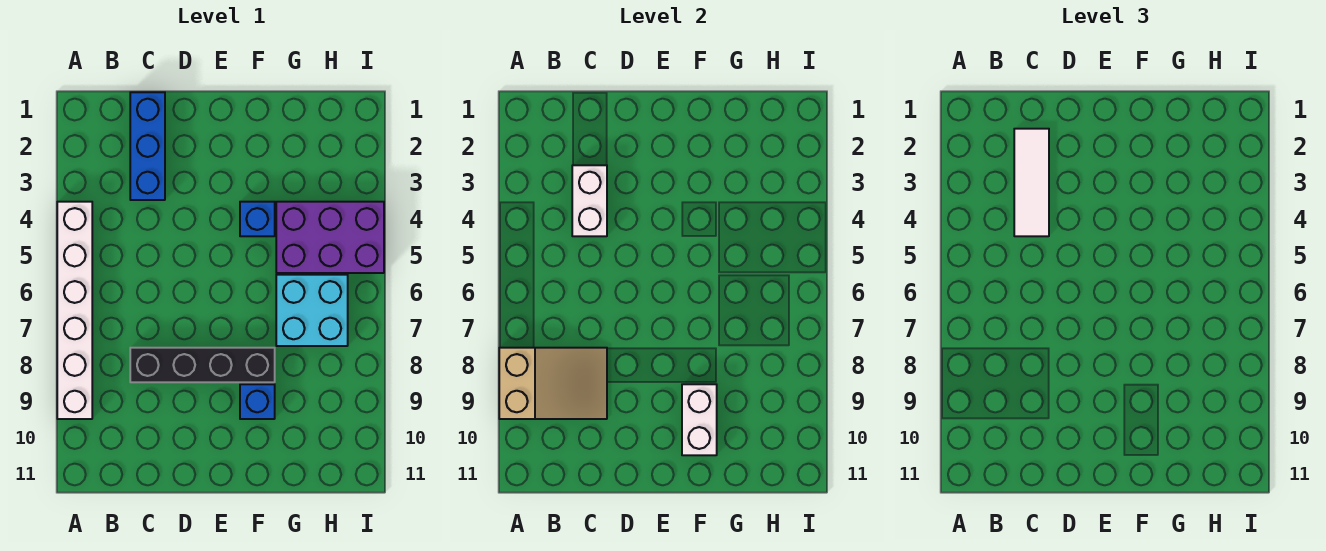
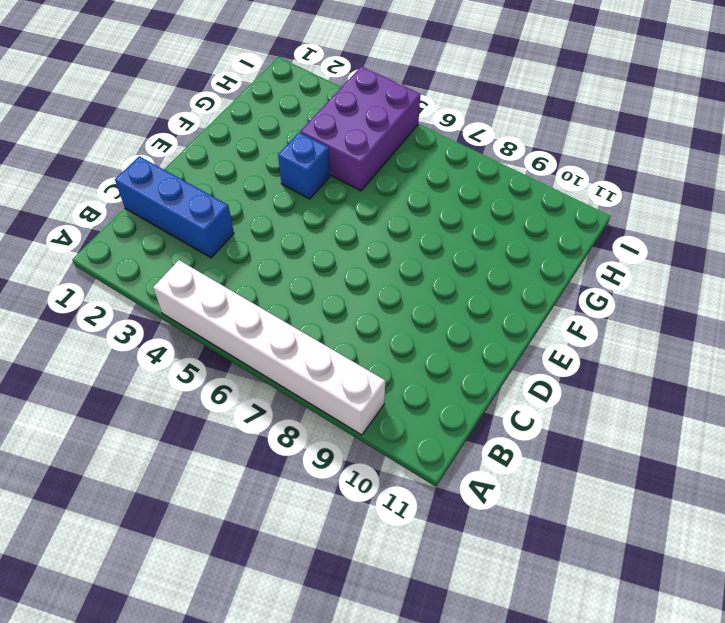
none -> black 1x4 brick [130,348,275,382]
none -> blue 1x1 brick [240,384,275,419]

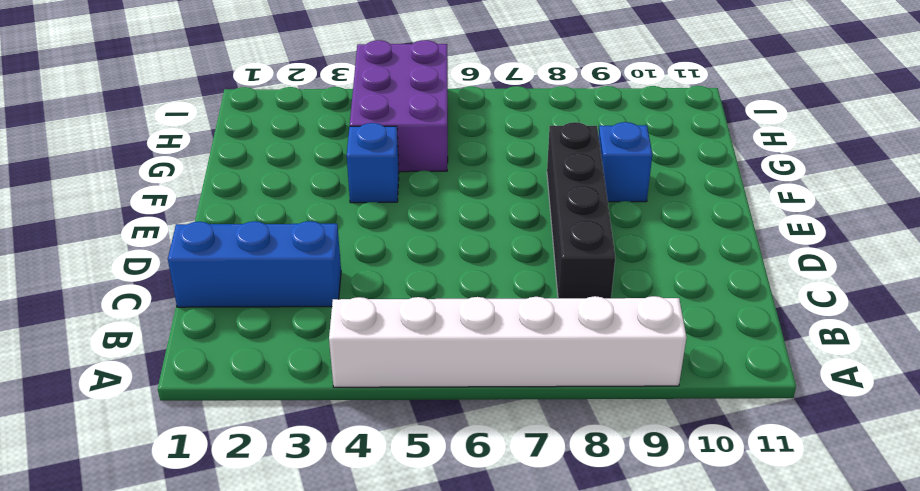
none -> cyan 2x2 brick [276,275,348,346]
none -> tan 2x3 slope [499,348,607,419]

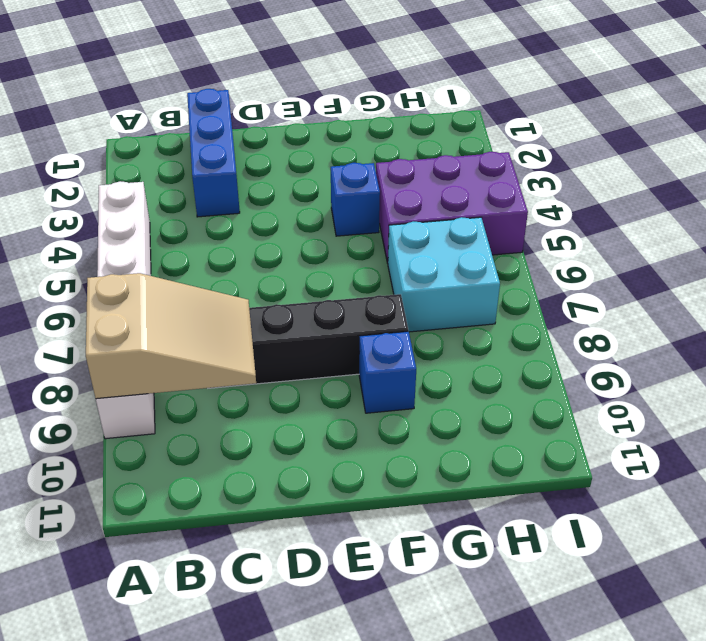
none -> white 1x2 brick [572,165,607,236]
none -> white 1x2 brick [682,384,717,455]

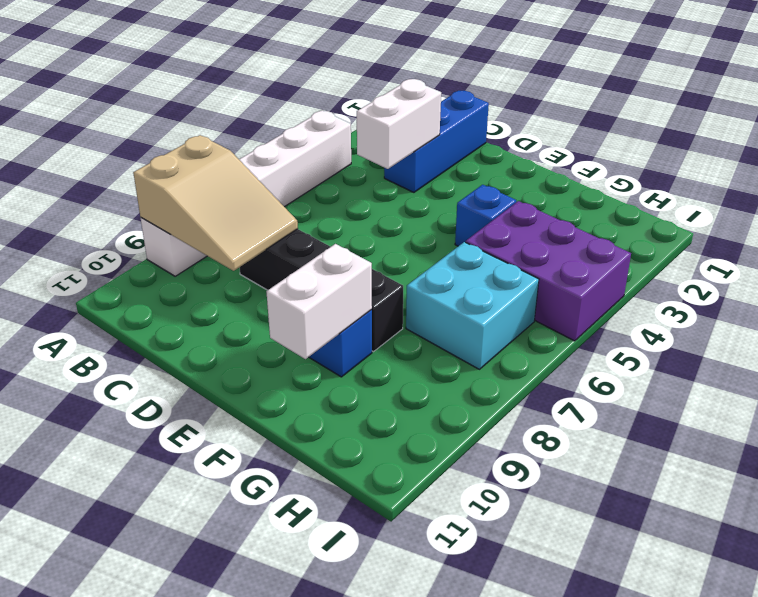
none -> white 1x3 tile [1014,129,1049,236]

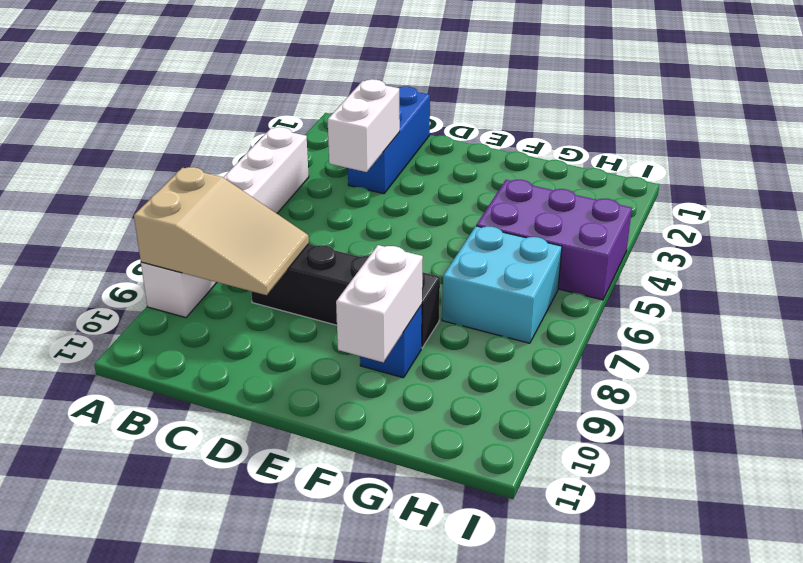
none -> blue 1x1 brick [240,202,275,236]
none -> white 1x3 tile [1014,129,1049,236]

